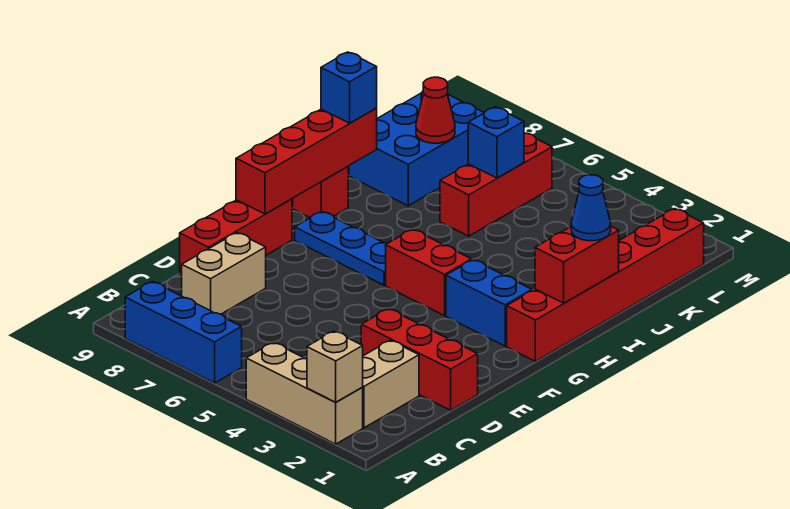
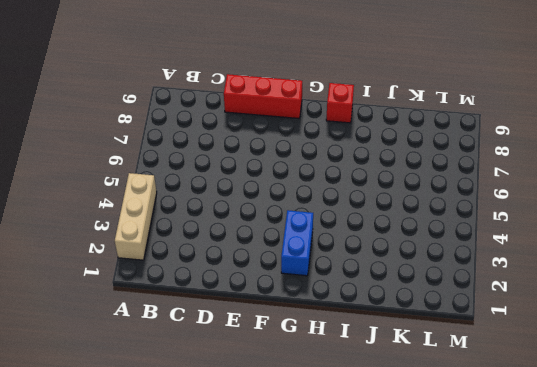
none -> blue 1x3 brick [125,282,242,383]
none -> tan 1x2 brick [362,340,419,428]
none -> tan 1x2 brick [182,233,266,314]

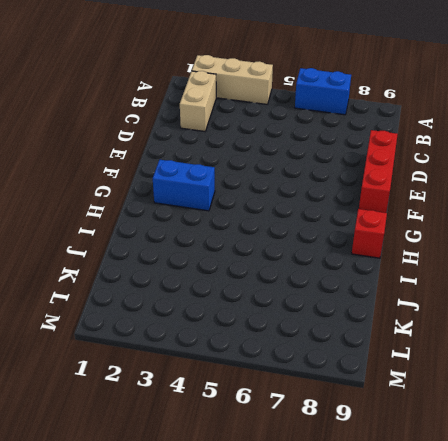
blue 1x2 brick [295,68,351,115] -> blue 1x3 brick [125,282,242,383]
none -> tan 1x2 brick [182,233,266,314]
none -> red 1x3 brick [361,309,478,410]
none -> red 1x6 brick [507,209,704,361]

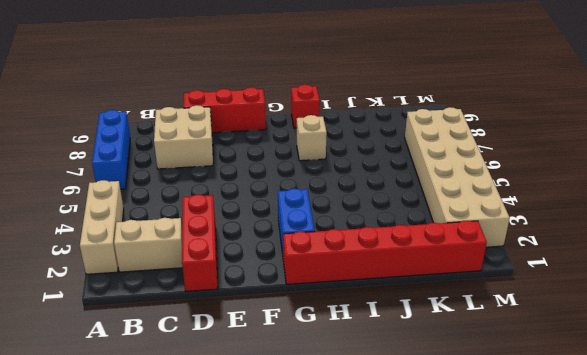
tan 2x2 brick [154,105,213,169] -> tan 1x2 brick [182,233,266,314]
tan 1x1 brick [297,115,327,161] -> tan 1x1 brick moved to [307,331,363,402]
tan 2x6 brick [405,107,510,247] -> red 1x3 brick [440,133,552,236]
none -> red 1x2 brick [386,229,472,316]
none -> blue 1x3 plate [295,211,387,285]
none -> blue 2x3 brick [349,92,484,206]

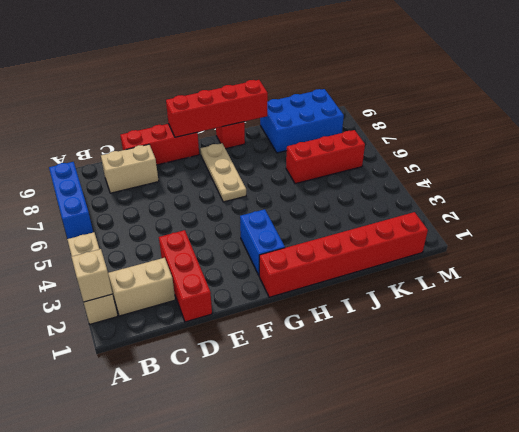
tan 1x3 plate [200,143,246,202] -> blue 1x3 plate [295,211,387,285]
none -> red 1x2 brick [386,229,472,316]
none -> red 1x2 brick [535,226,619,303]
none -> blue 1x1 brick [468,107,524,178]

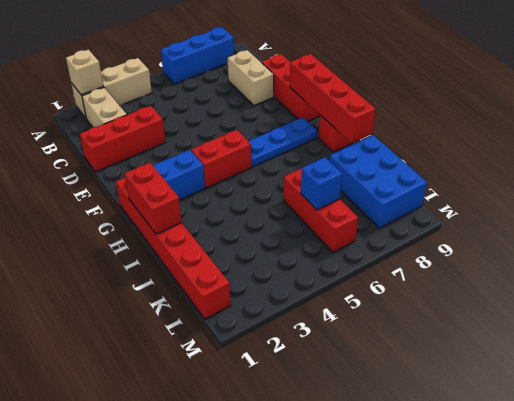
none -> red 1x1 cone [416,77,455,143]
none -> blue 1x1 cone [571,175,611,241]
none -> blue 1x1 brick [321,52,377,123]

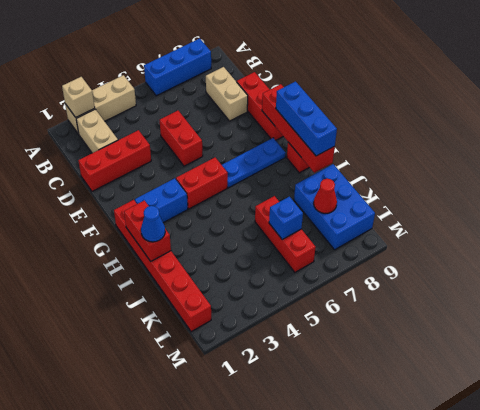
red 1x2 brick [160,111,203,166] -> none
blue 1x3 brick [276,81,337,156] -> blue 1x1 brick [321,52,377,123]

